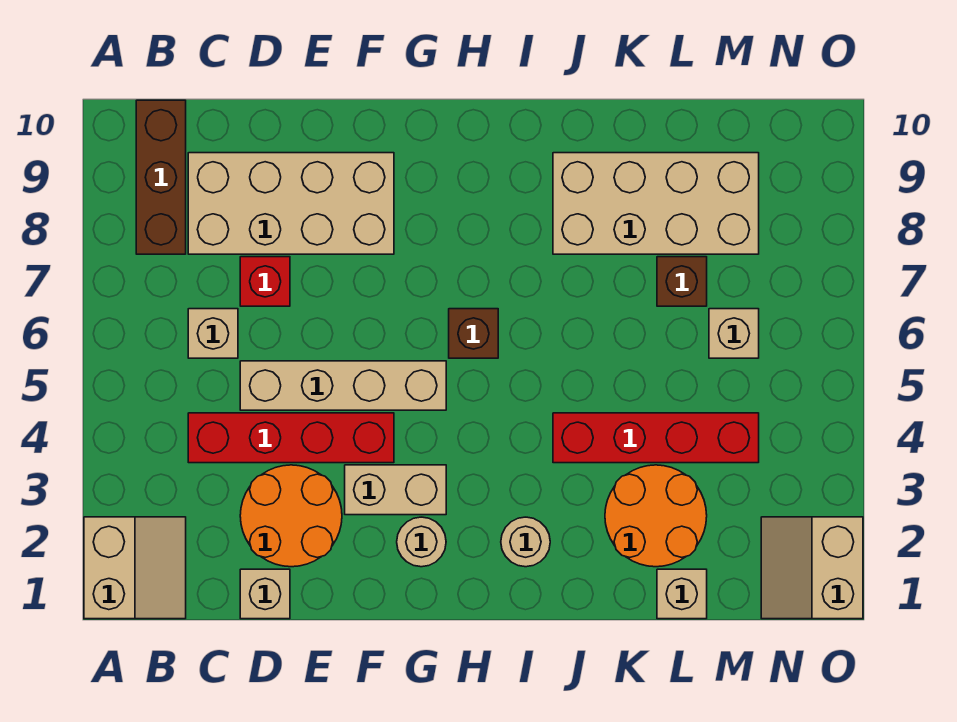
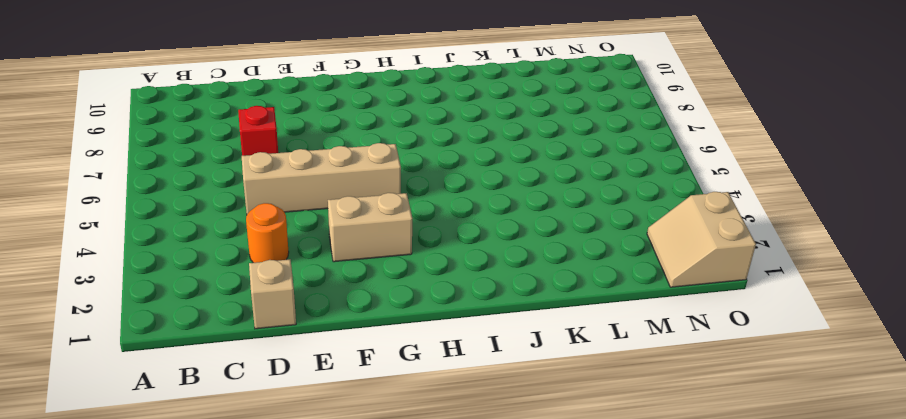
orange 1x1 round brick [246,203,289,263] -> orange 2x2 round brick [240,465,342,567]
none -> tan 2x2 slope [84,517,186,619]
none -> brown 1x3 brick [136,100,186,254]
none -> red 1x4 brick [188,413,394,463]

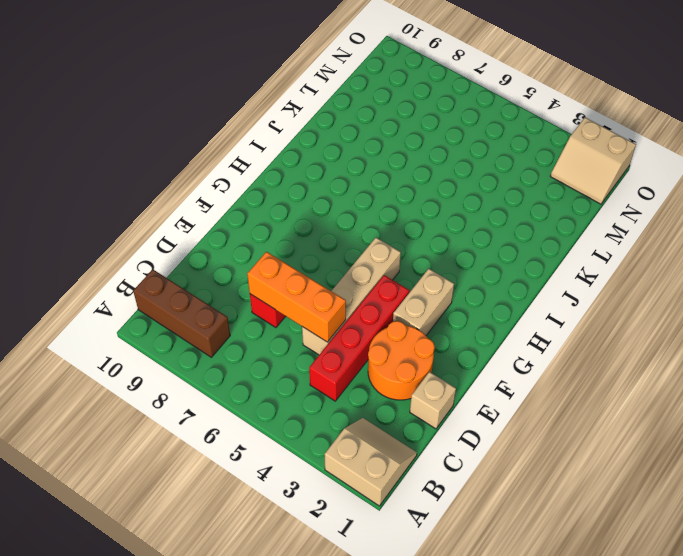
orange 1x3 brick [247,252,346,342] -> none
none -> tan 1x1 brick [188,309,238,358]
none -> tan 2x4 brick [188,153,394,254]
none -> tan 1x1 round brick [397,517,446,567]

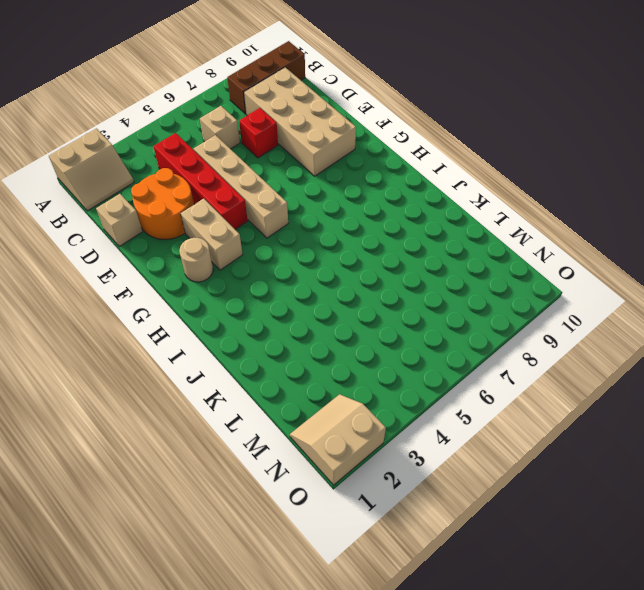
none -> brown 1x1 brick [449,309,498,358]
none -> tan 1x1 round brick [501,517,550,567]
none -> red 1x4 brick [553,413,759,463]

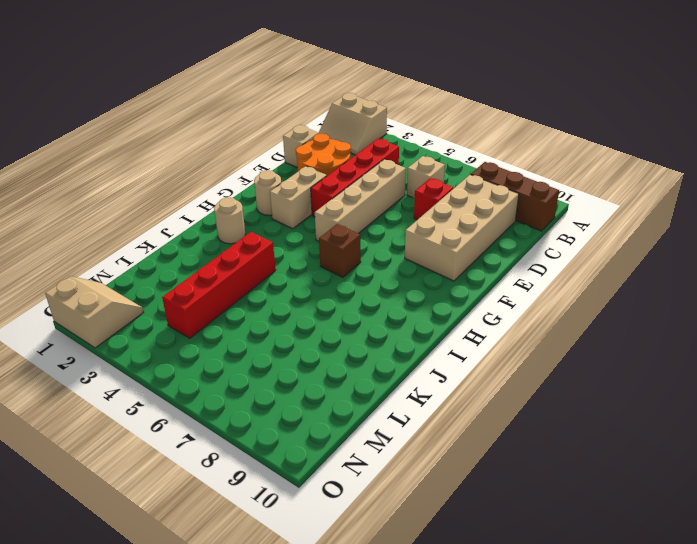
none -> tan 2x4 brick [553,153,759,254]
none -> orange 2x2 round brick [605,465,707,567]
none -> tan 1x1 brick [657,569,707,619]

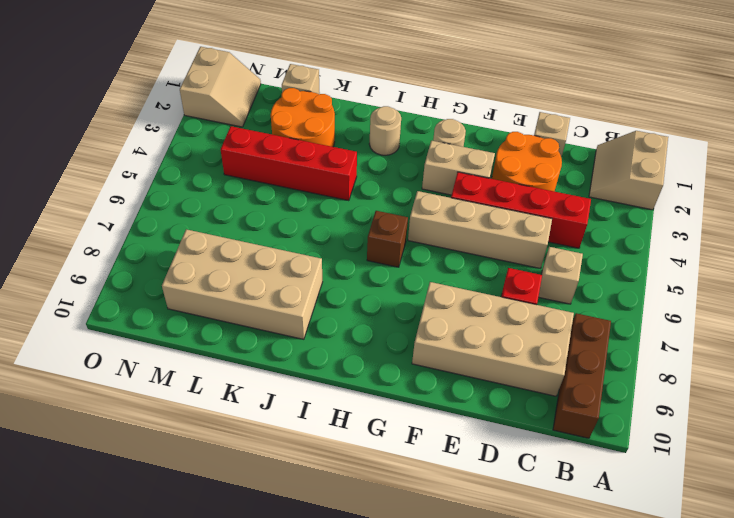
none -> brown 1x1 brick [657,257,707,306]
none -> tan 1x1 brick [709,309,759,358]

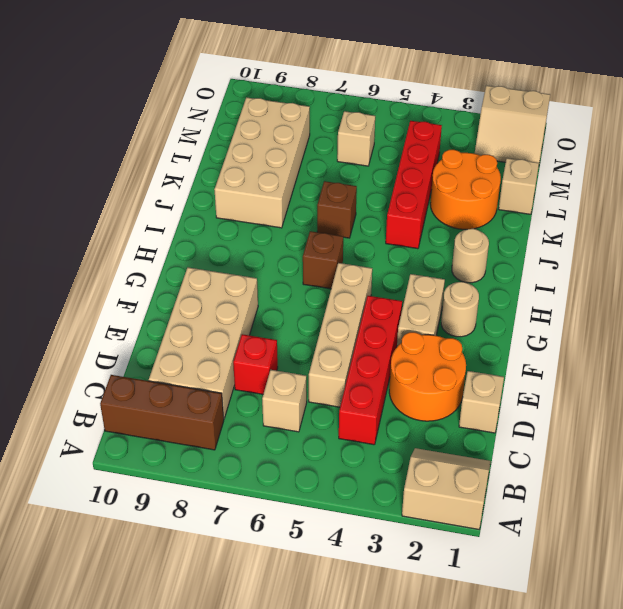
brown 1x1 brick [317,181,357,238] -> brown 1x1 brick moved to [657,257,707,306]

